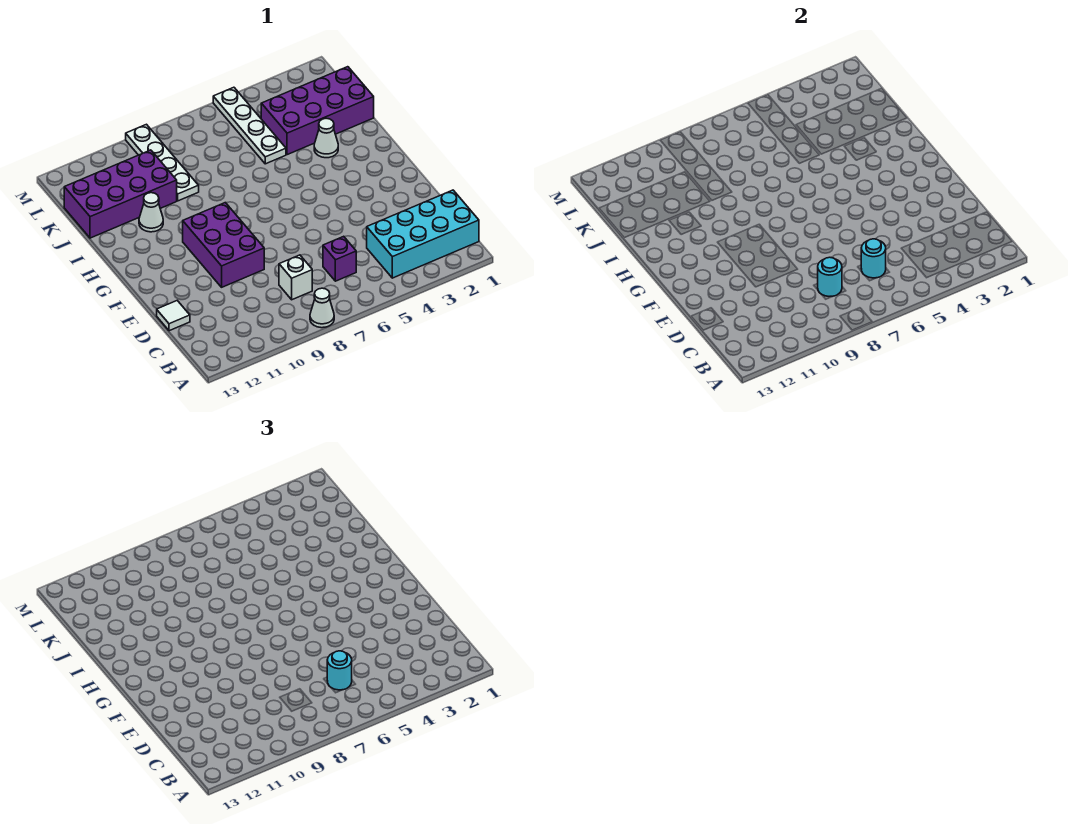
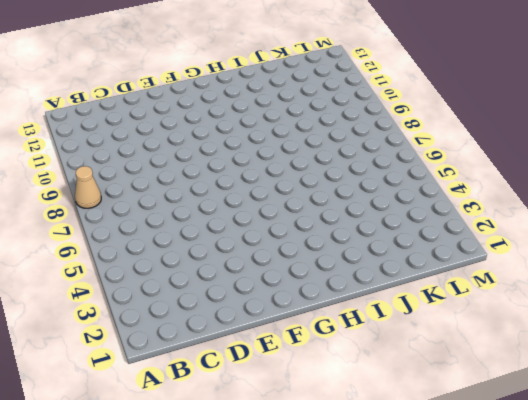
tan 1x1 cone [75,166,101,208] -> white 1x1 cone [310,288,334,328]
none -> cyan 2x4 brick [367,190,479,278]
none -> purple 1x1 brick [323,236,356,281]
none -> white 1x1 brick [279,255,312,300]

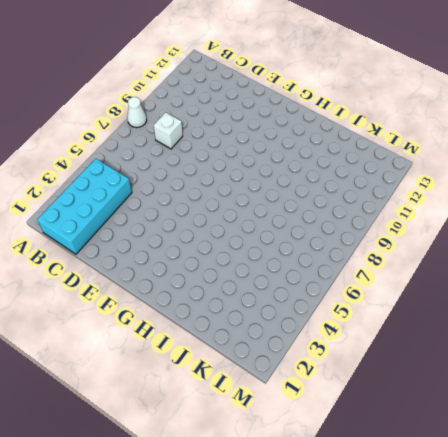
none -> purple 1x1 brick [323,236,356,281]
none -> white 1x1 tile [157,301,190,331]
none -> purple 2x3 brick [183,203,264,287]

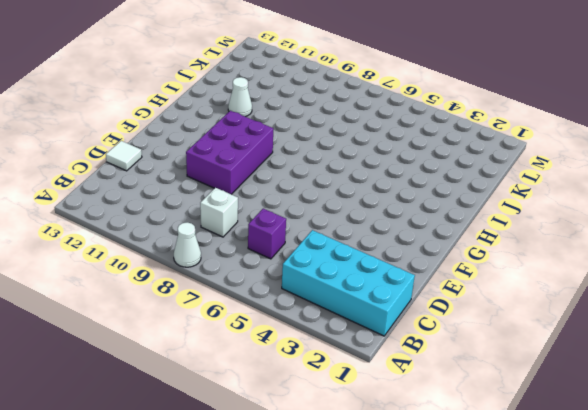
none -> white 1x1 cone [314,118,338,158]
none -> purple 2x4 brick [261,67,374,155]
none -> white 1x4 plate [213,87,286,164]

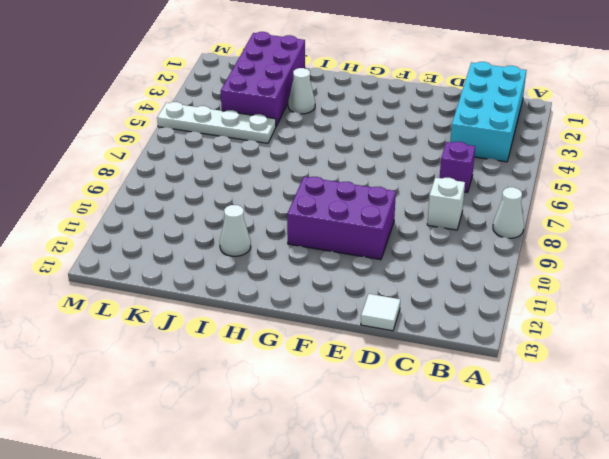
none -> white 1x4 plate [126,124,199,201]
none -> purple 2x4 brick [64,150,177,238]
none -> cyan 1x1 round brick [861,239,886,278]

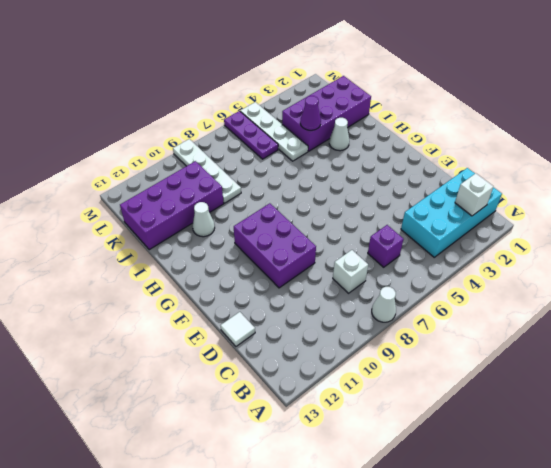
white 1x1 brick [455,173,494,216] -> none
purple 1x1 cone [300,96,321,130] -> none
purple 1x3 plate [224,111,278,159] -> none
none -> cyan 1x1 round brick [861,239,886,278]
none -> cyan 1x1 round brick [818,257,842,297]
none -> cyan 1x1 round brick [327,651,352,690]

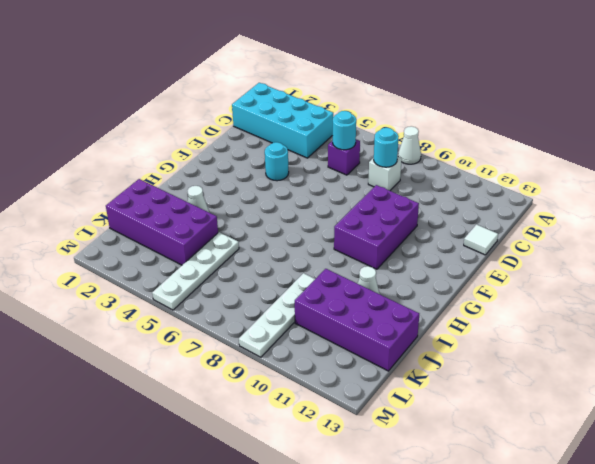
cyan 1x1 round brick [265,142,289,181] -> cyan 1x1 round brick moved to [327,651,352,690]

